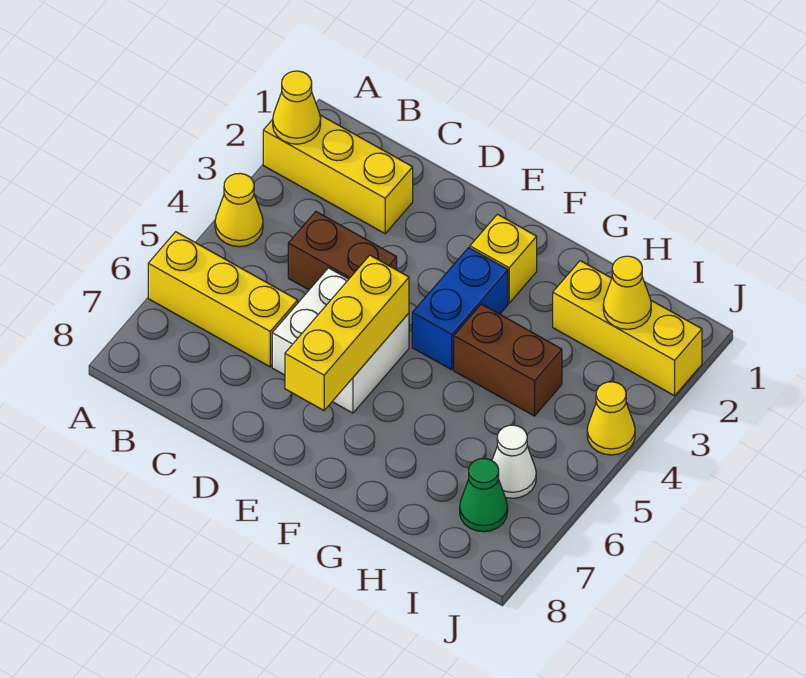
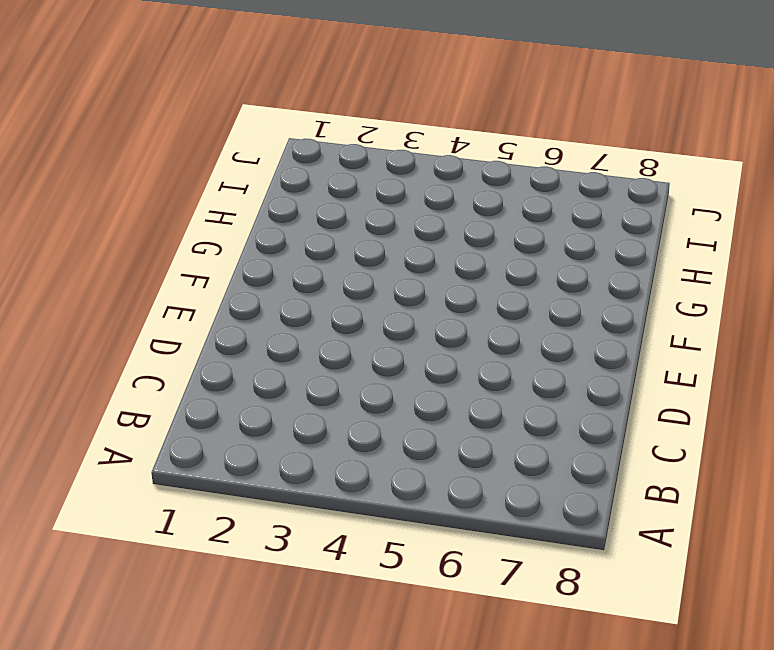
none -> yellow 1x3 brick [263,115,413,234]
none -> yellow 1x1 cone [215,173,263,247]
none -> yellow 1x3 brick [148,232,298,367]

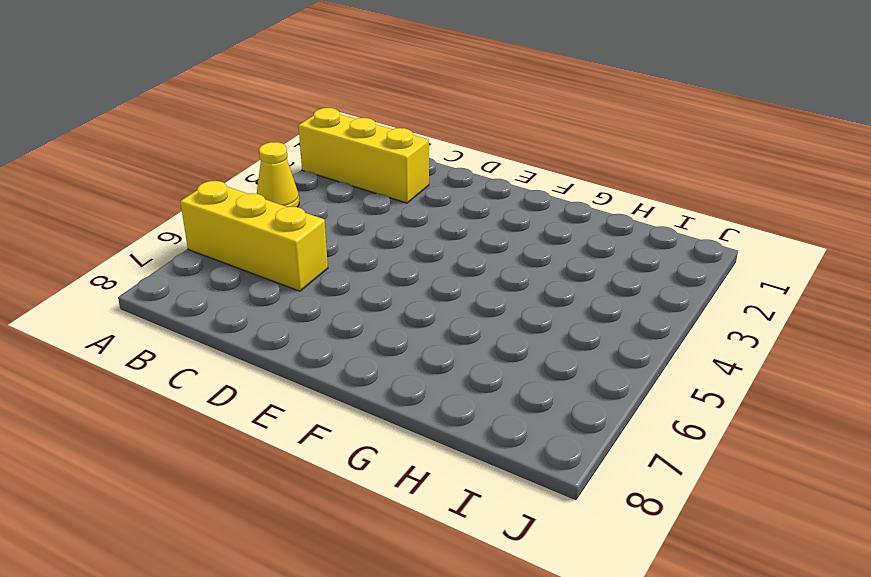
none -> brown 1x2 brick [288,212,397,290]
none -> white 2x2 brick [272,268,409,413]
none -> yellow 1x1 brick [470,214,537,303]

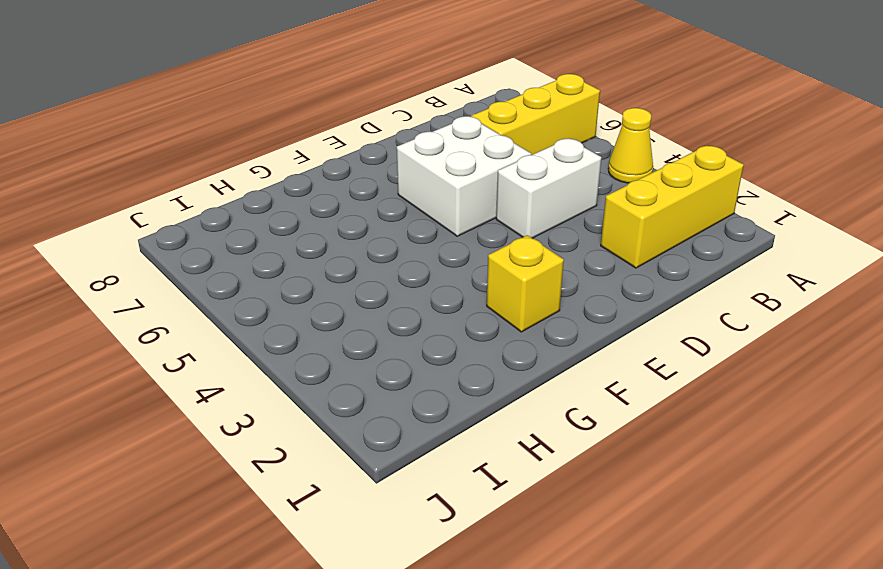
white 1x2 brick [496,139,601,238] -> brown 1x2 brick [288,212,397,290]
none -> blue 1x2 brick [412,248,508,370]
none -> brown 1x2 brick [454,304,562,416]
none -> yellow 1x3 brick [553,261,702,396]

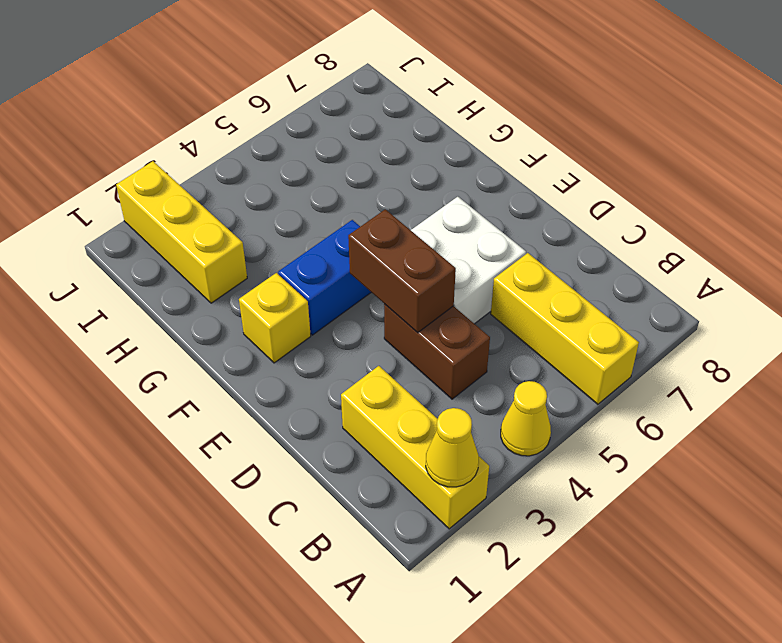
brown 1x2 brick [348,209,456,333] -> brown 1x2 brick moved to [454,304,562,416]
none -> white 1x1 cone [492,425,536,498]
none -> green 1x1 cone [460,458,508,532]
none -> yellow 1x1 cone [587,382,635,455]

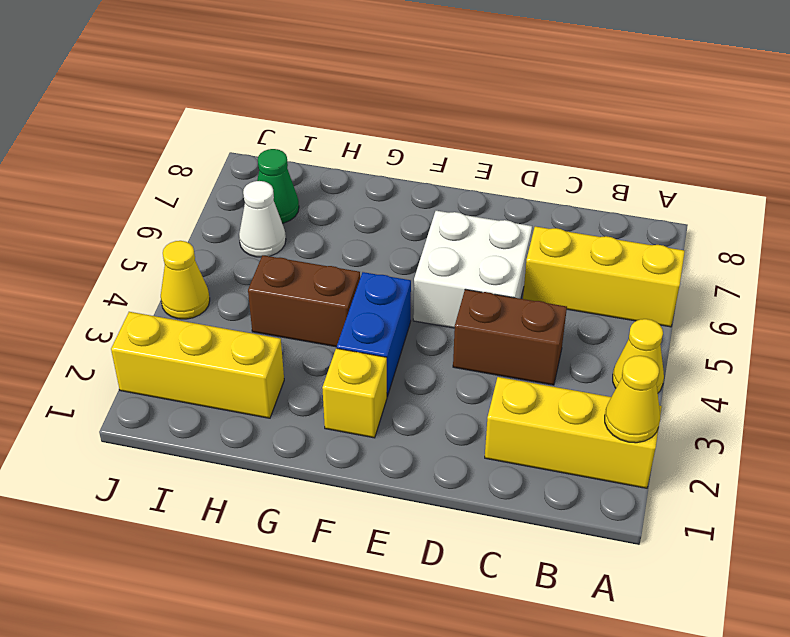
none -> yellow 1x3 brick [285,255,409,410]
none -> yellow 1x1 cone [603,256,651,329]

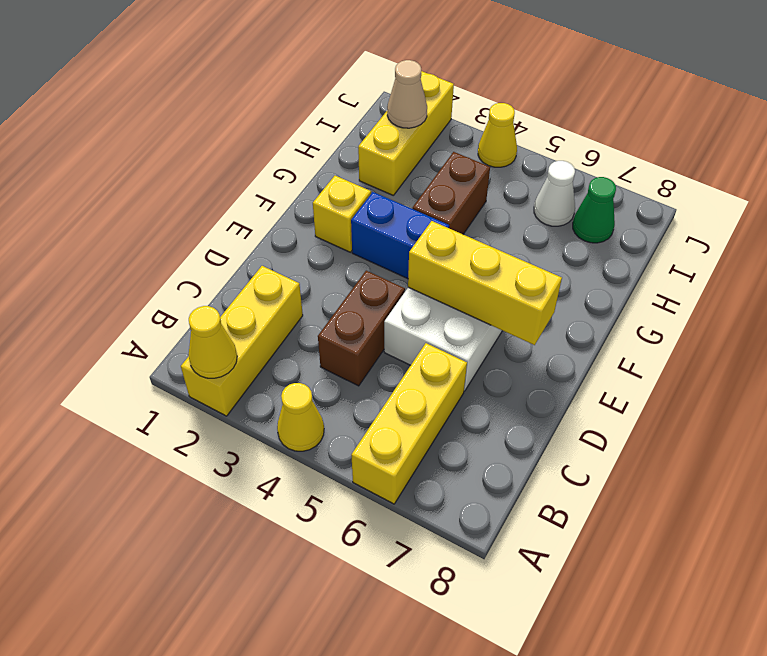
tan 1x1 cone [387,60,427,128] -> yellow 1x1 cone [603,256,651,329]

